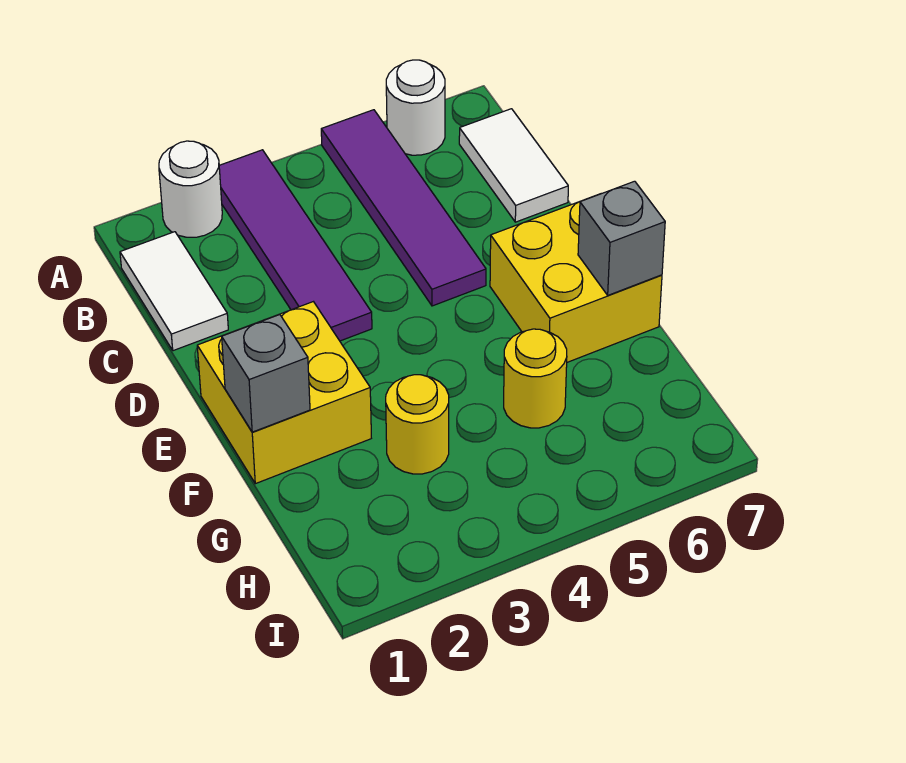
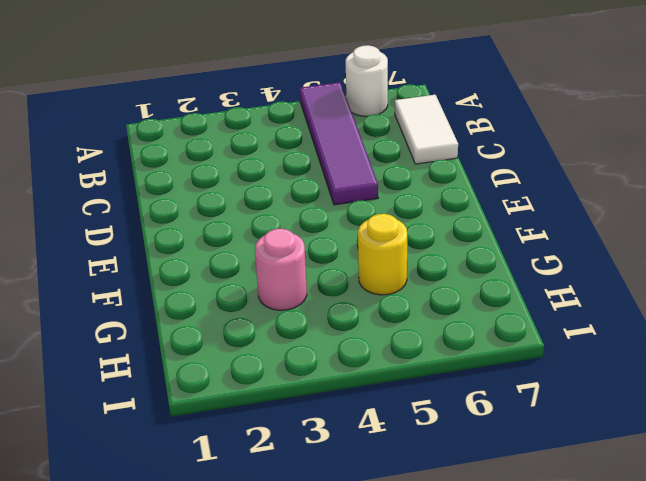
pink 1x1 round brick [255,229,307,310] -> yellow 1x1 round brick [386,375,449,474]
none -> white 1x1 round brick [159,141,222,237]
none -> purple 1x4 tile [219,150,372,341]
none -> white 1x2 tile [120,232,228,351]

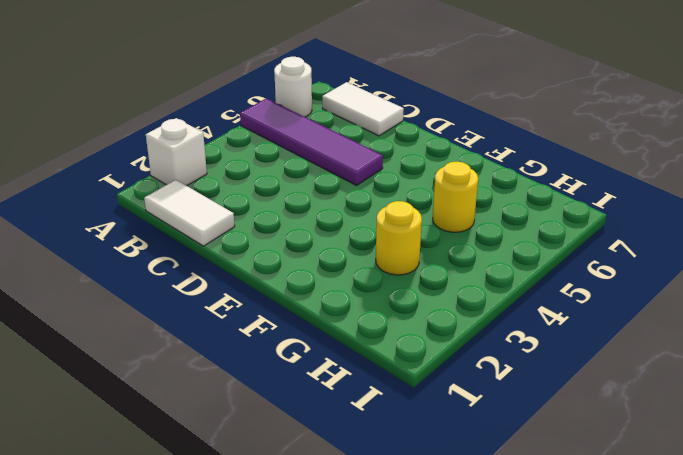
white 1x1 brick [146,118,207,186] -> white 1x1 round brick [159,141,222,237]
none -> purple 1x4 tile [219,150,372,341]
none -> yellow 2x2 brick [197,302,371,484]
none -> yellow 2x2 brick [490,196,662,362]

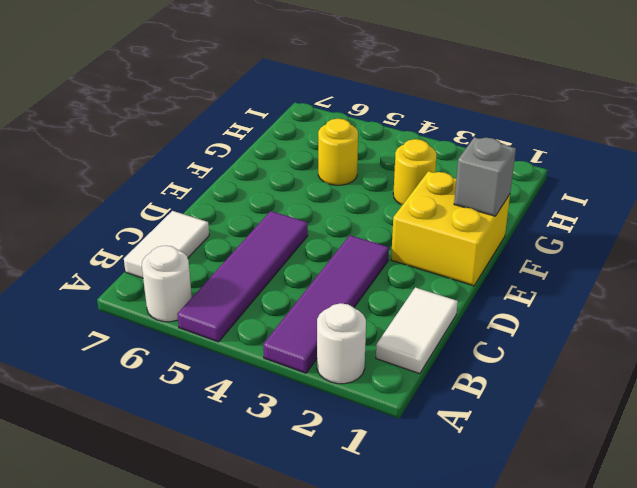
none -> yellow 2x2 brick [490,196,662,362]
none -> grey 1x1 brick [578,181,665,295]

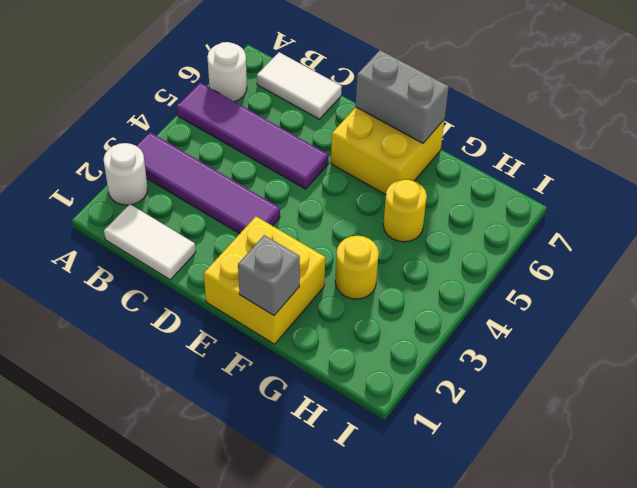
grey 1x2 brick [356,50,449,143] -> grey 1x1 brick [578,181,665,295]

